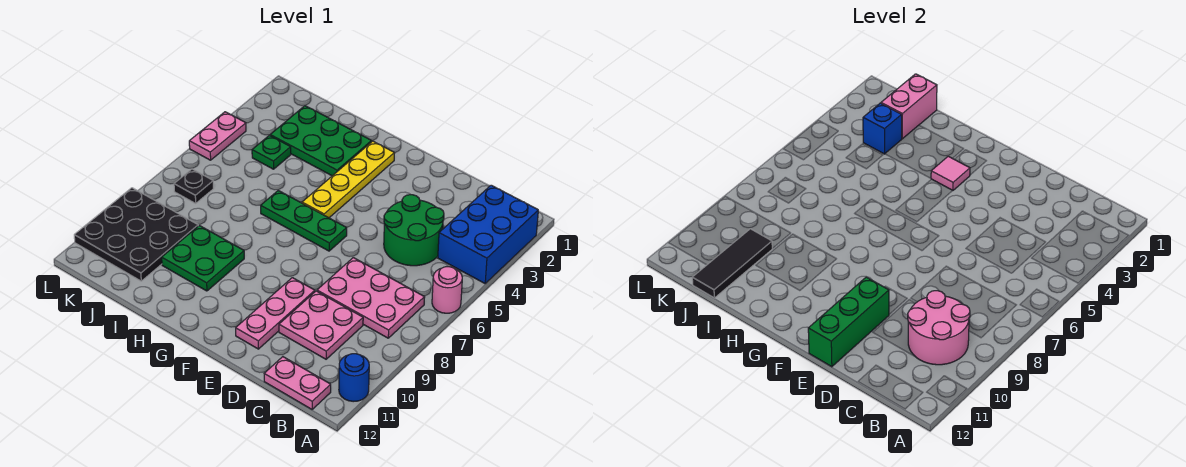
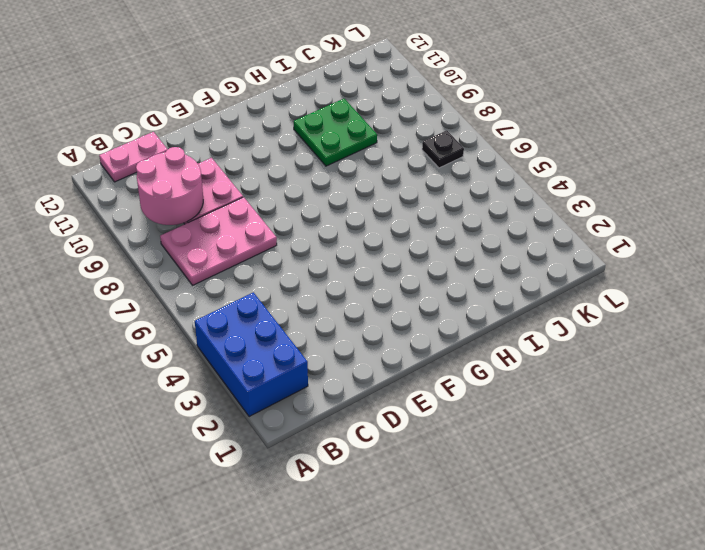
none -> pink 1x1 round brick [432,267,462,313]
none -> blue 1x1 round brick [339,354,369,402]
none -> green 2x2 round brick [384,195,444,266]

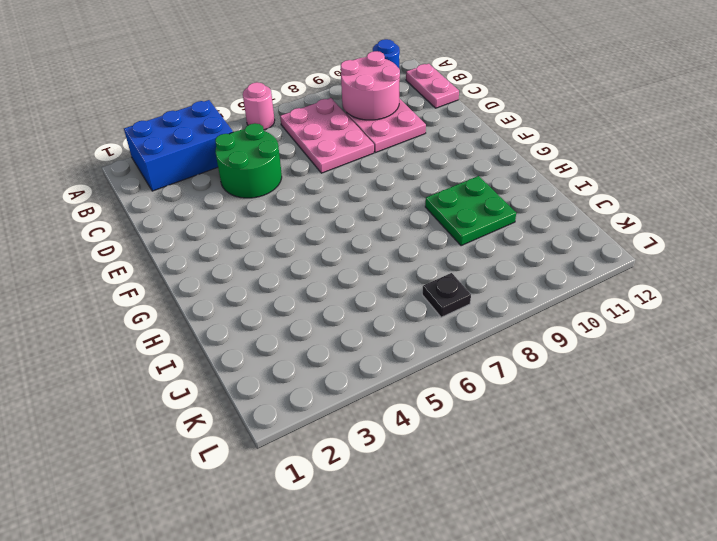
none -> pink 1x3 plate [236,278,315,349]
none -> green 1x3 plate [261,190,347,251]
none -> yellow 1x4 plate [302,141,395,218]

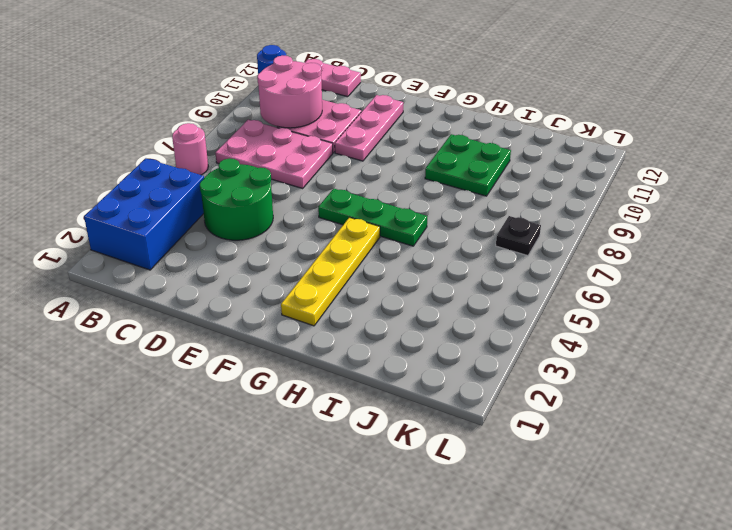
none -> green 2x3 plate [270,106,372,176]
none -> green 1x1 plate [252,135,291,169]
none -> black 3x3 plate [74,188,198,281]

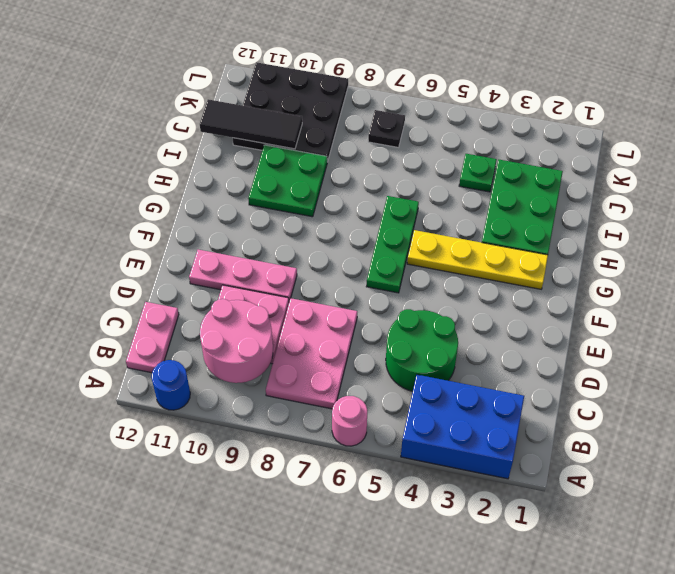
none -> pink 1x2 plate [189,112,246,160]
none -> green 1x3 brick [808,277,889,367]
none -> pink 1x1 tile [931,156,970,191]

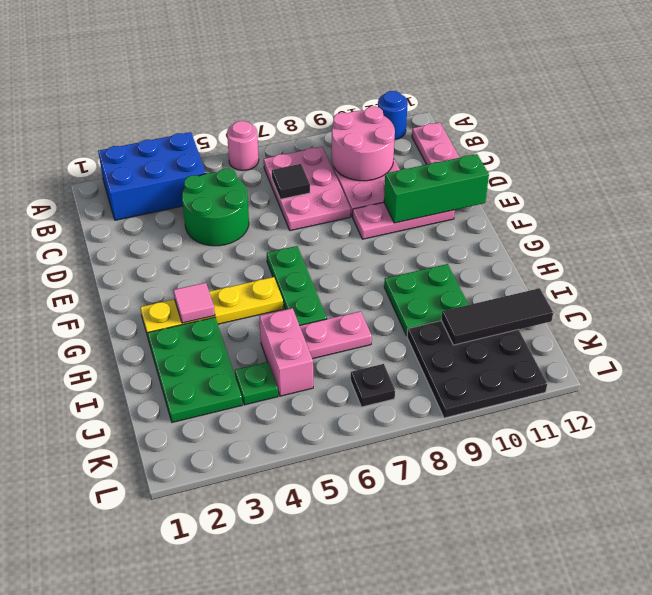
black 1x1 tile [272,164,310,199] -> none
pink 1x2 brick [259,308,313,396] -> pink 1x2 brick turned to [881,74,937,139]
pink 1x2 plate [300,311,372,359] -> pink 1x2 plate moved to [189,112,246,160]
none -> blue 1x1 brick [863,103,902,154]

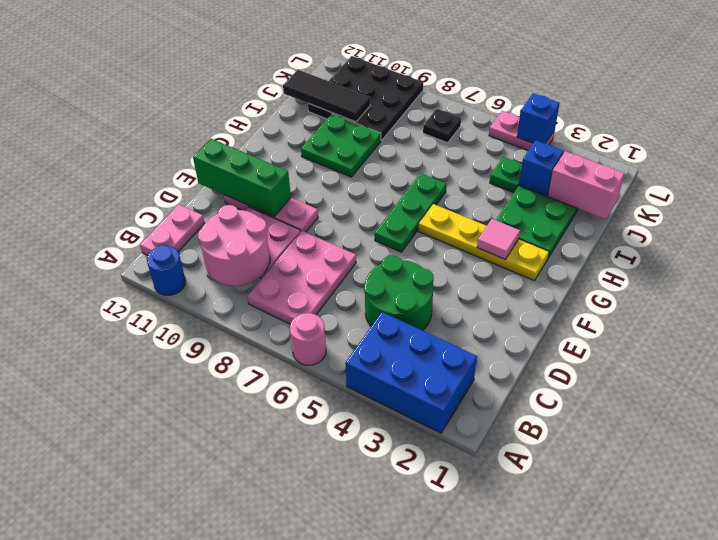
blue 1x1 brick [517,93,560,143] -> none

